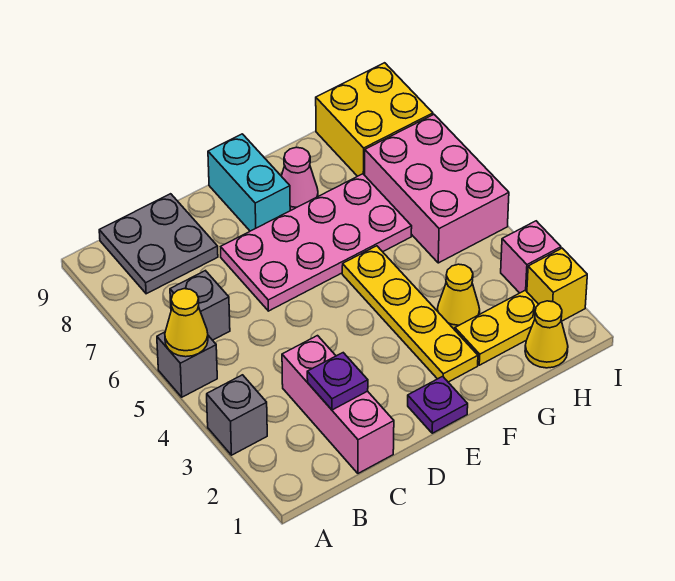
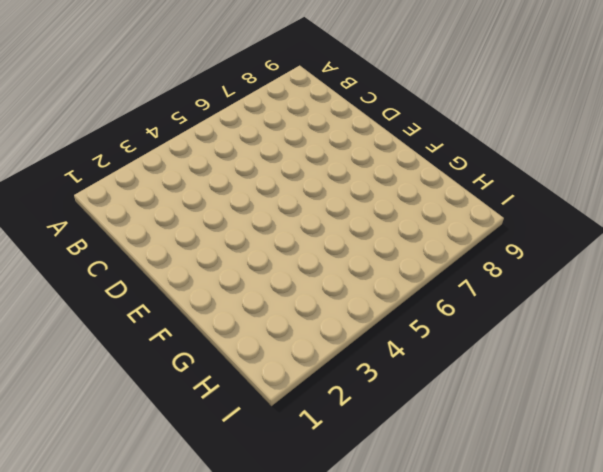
none -> grey 1x1 brick [207,375,267,455]
none -> grey 1x1 brick [157,332,217,397]
none -> grey 1x1 brick [170,271,230,340]

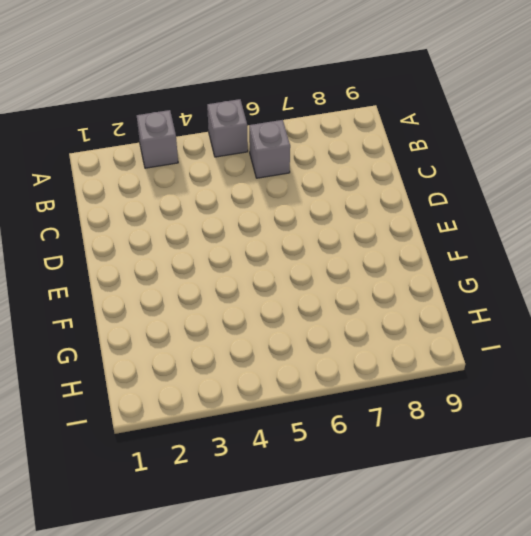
none -> grey 2x2 plate [99,194,218,294]
none -> pink 1x3 brick [282,336,394,473]
none -> pink 2x4 plate [221,174,412,311]

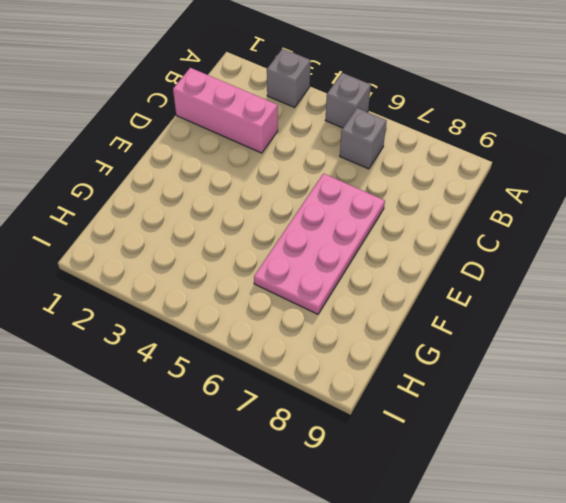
none -> grey 2x2 plate [99,194,218,294]
none -> purple 1x1 plate [408,376,468,433]
none -> cyan 1x2 brick [208,134,290,231]

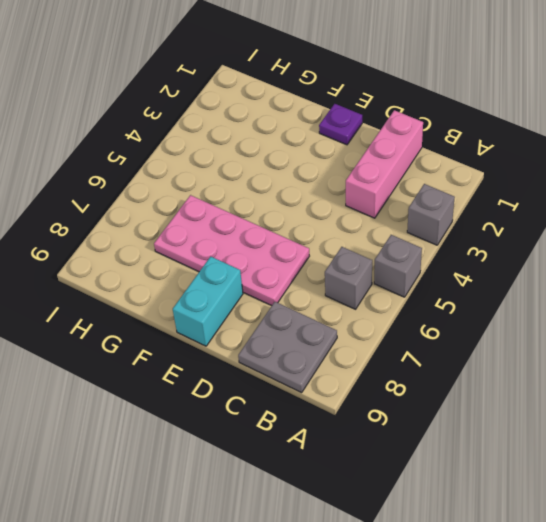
none -> yellow 1x4 plate [342,246,478,382]
none -> pink 1x1 cone [282,147,318,211]
none -> yellow 1x2 plate [455,290,539,365]

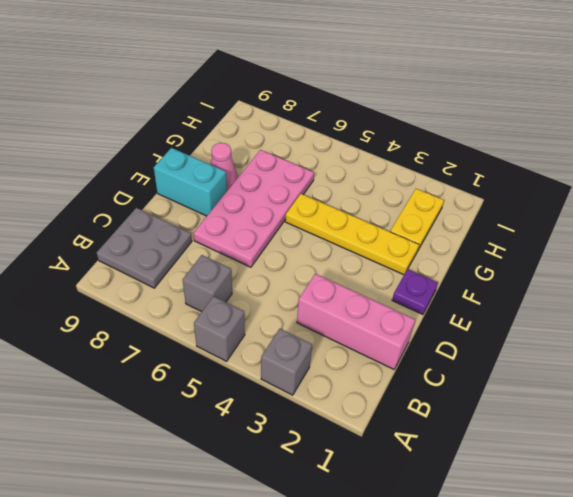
none -> yellow 1x1 cone [437,264,480,330]
none -> yellow 1x1 cone [525,301,568,368]
none -> pink 2x3 brick [365,115,509,263]

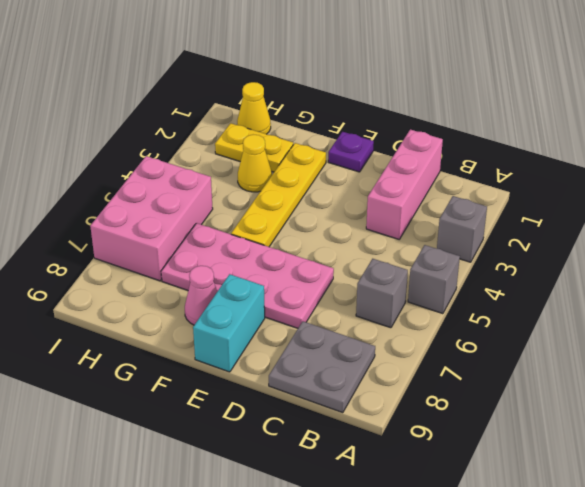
none -> yellow 2x2 brick [316,63,433,176]
none -> yellow 1x1 brick [527,248,587,321]
none -> pink 1x1 brick [501,221,561,293]

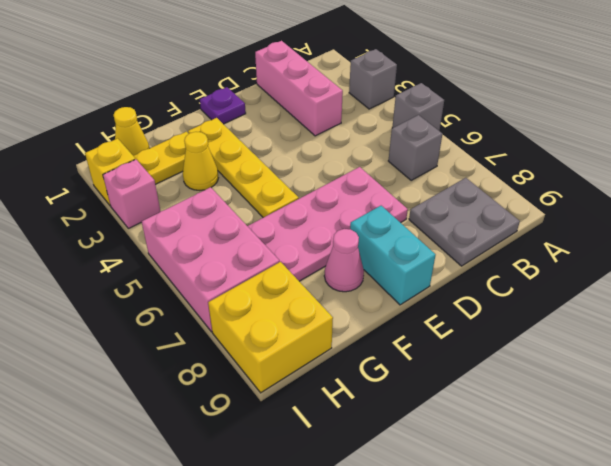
none -> yellow 1x1 cone [165,289,208,357]
none -> purple 1x1 plate [307,353,368,410]

